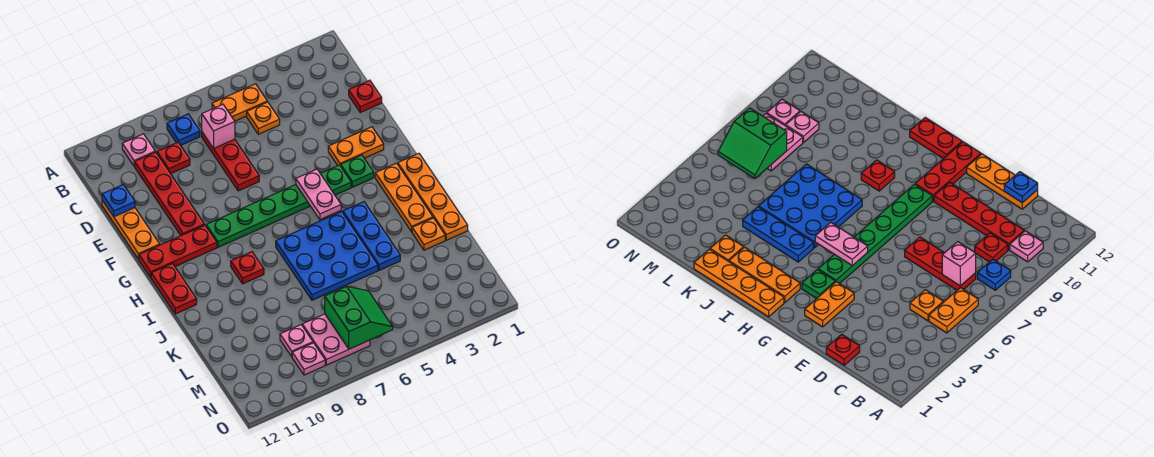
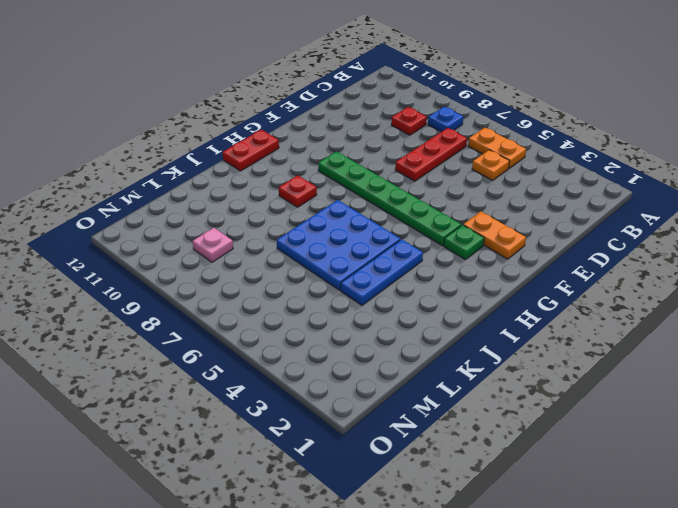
none -> pink 1x1 plate [122,134,155,166]
none -> red 1x4 plate [135,152,205,236]
none -> red 1x1 plate [349,80,382,113]

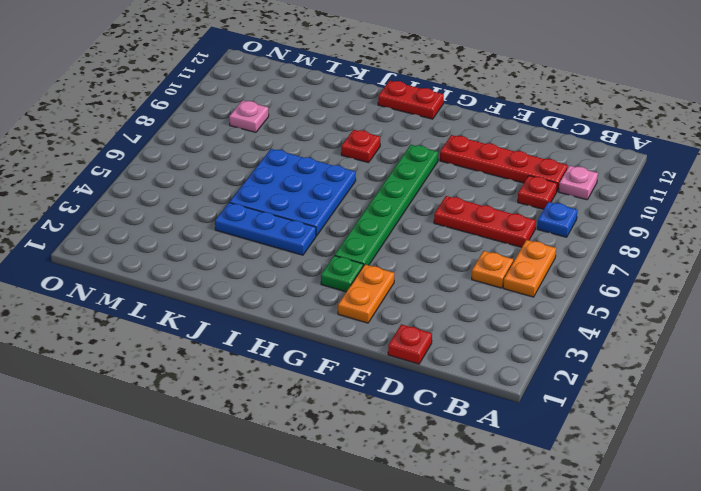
none -> orange 1x3 plate [102,200,160,259]
none -> red 1x3 plate [139,225,217,277]
none -> orange 1x4 plate [398,153,468,240]

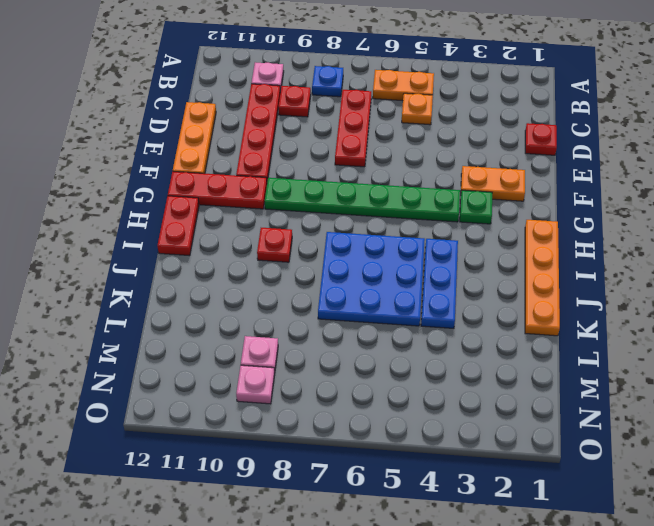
none -> orange 1x3 plate [375,163,433,232]
none -> orange 1x1 plate [412,218,445,250]
none -> pink 2x2 plate [302,314,370,365]

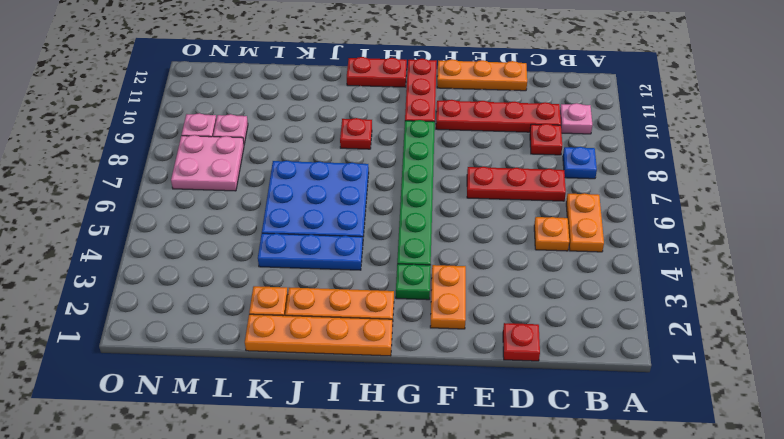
none -> pink 1x1 brick [202,104,235,148]
none -> blue 1x1 plate [102,185,135,217]
none -> pink 1x2 plate [296,169,341,220]

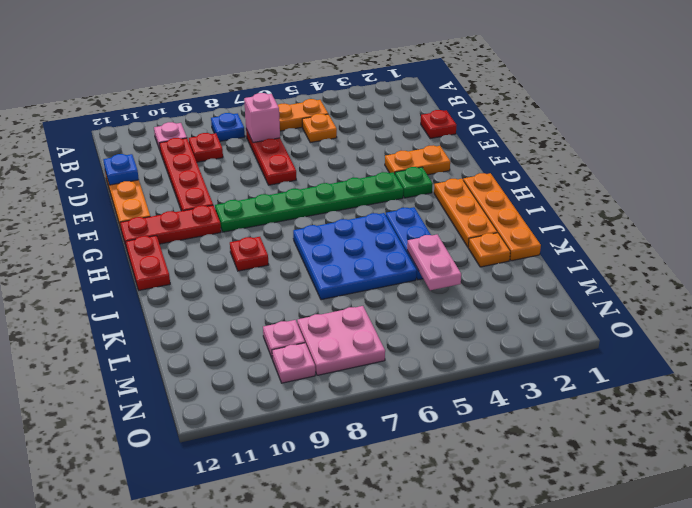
pink 1x2 plate [407,234,461,290] -> pink 1x2 plate moved to [296,169,341,220]
none -> green 2x2 slope [325,286,393,349]

